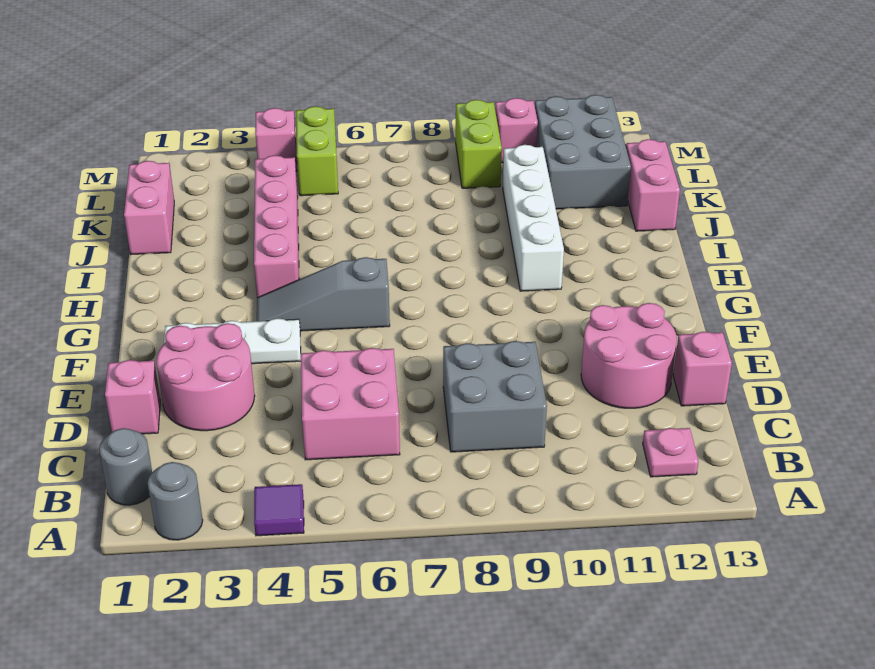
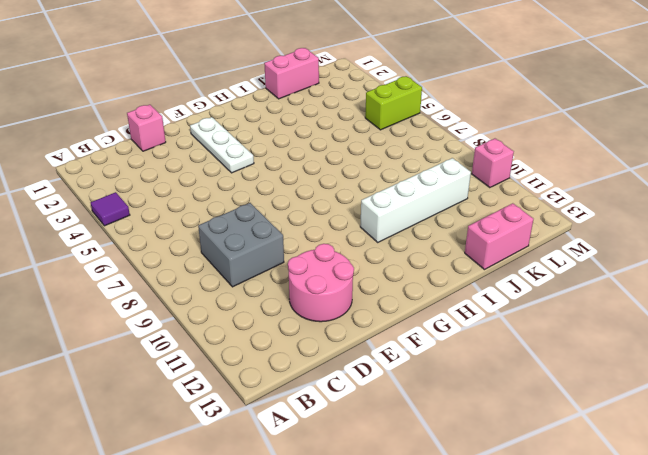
none -> grey 1x1 round brick [148,462,203,540]
none -> grey 1x1 round brick [99,428,152,505]
none -> pink 1x1 plate [643,428,699,477]

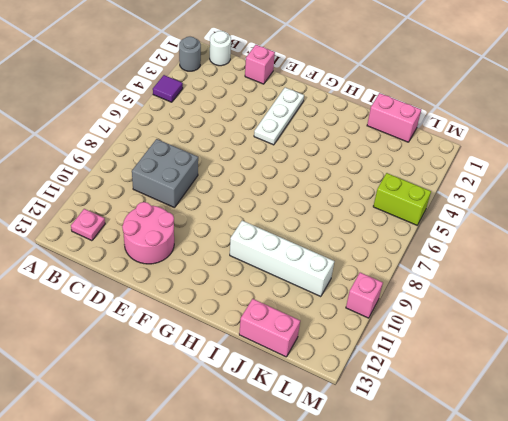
white 1x1 round brick [210,31,231,66] -> grey 1x1 round brick [99,428,152,505]
none -> pink 2x2 brick [301,348,400,460]
none -> pink 2x2 round brick [157,323,255,431]
none -> pink 1x1 brick [673,332,732,406]

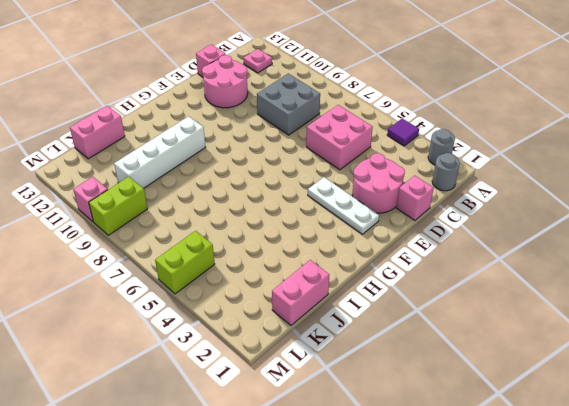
none -> grey 1x3 slope [257,257,390,331]
none -> pink 1x4 brick [254,155,299,298]
none -> grey 2x3 brick [535,95,631,209]

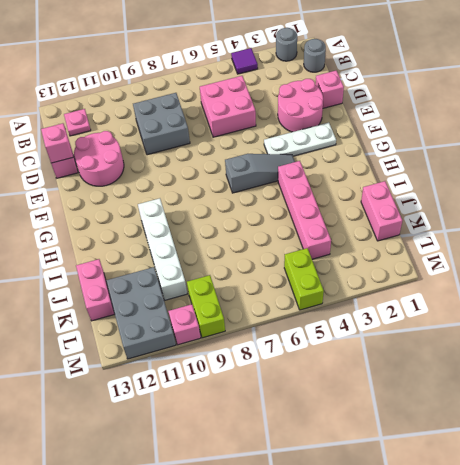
pink 1x1 brick [41,123,73,163] -> pink 1x1 brick moved to [255,108,297,172]

